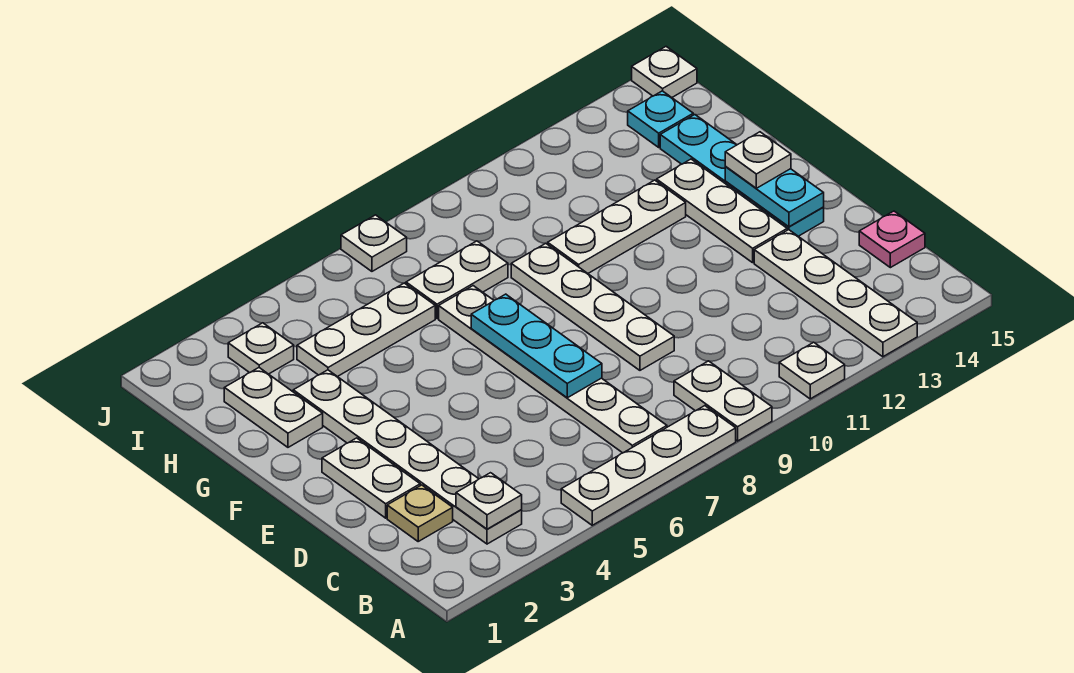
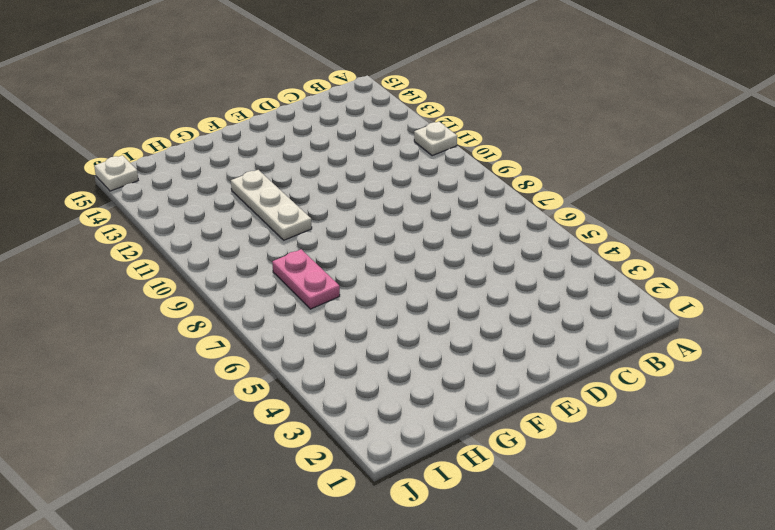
pink 1x2 plate [272,249,340,309] -> white 1x2 plate [406,241,508,319]
none -> white 1x4 plate [561,406,736,525]
none -> white 1x2 plate [674,361,772,441]
none -> white 1x4 plate [754,230,917,357]

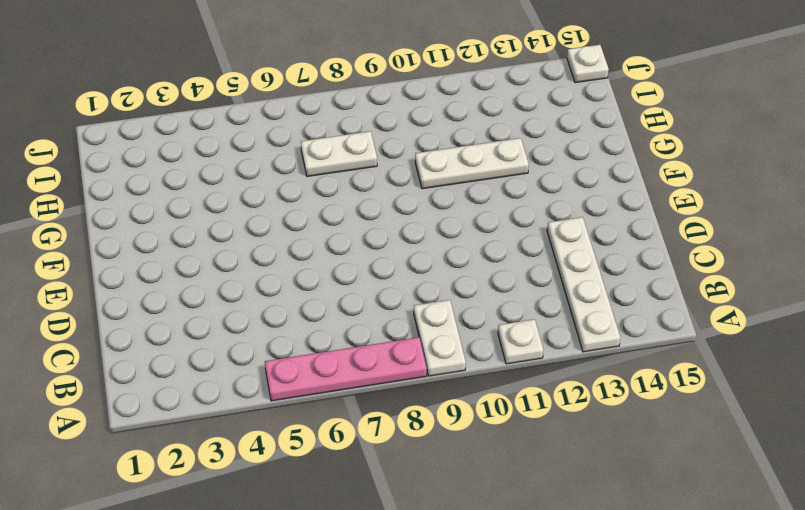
pink 1x4 plate [265,337,427,401] -> white 1x4 plate [561,406,736,525]
none -> white 1x6 plate [293,370,522,544]
none -> white 1x6 plate [439,286,667,453]
none -> tan 1x1 plate [387,485,453,541]

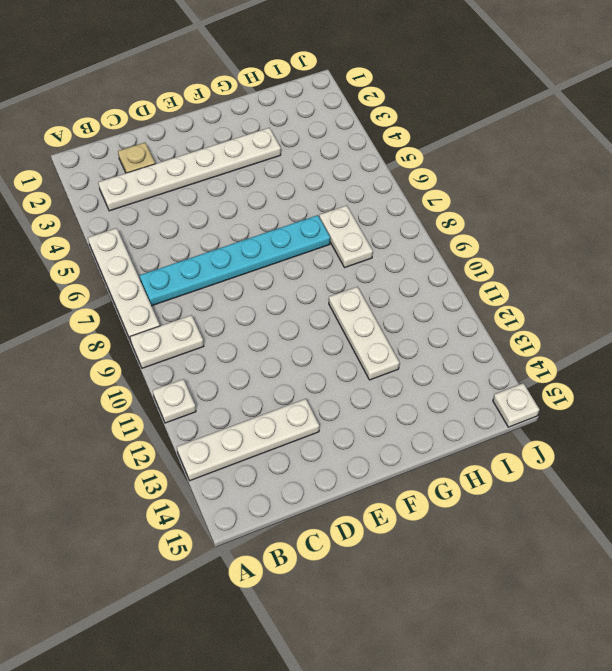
cyan 1x6 plate [140,215,330,306] -> white 1x6 plate [439,286,667,453]
none -> pink 1x1 plate [859,211,925,268]
none -> white 1x2 plate [322,438,420,518]
none -> white 1x4 plate [511,243,674,370]

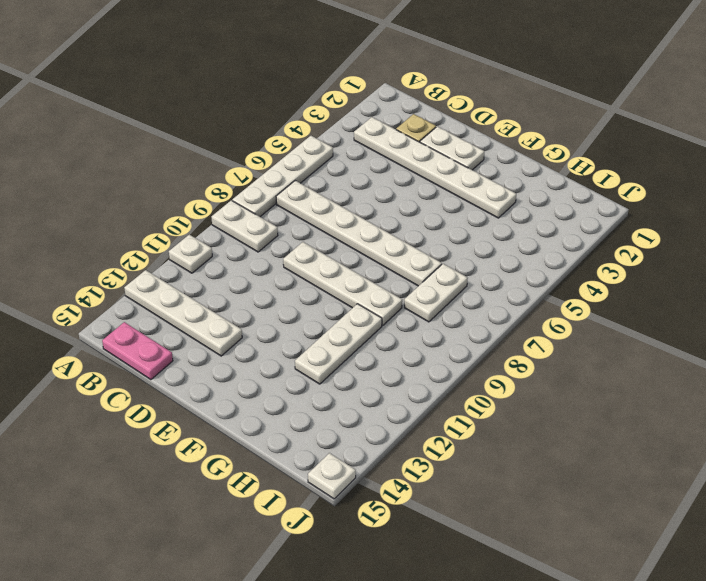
pink 1x2 plate [102,322,173,380] -> pink 1x1 plate [859,211,925,268]
none -> white 1x3 plate [657,159,787,263]
none -> cyan 1x4 plate [660,115,824,236]
none -> white 1x2 plate [224,368,323,447]

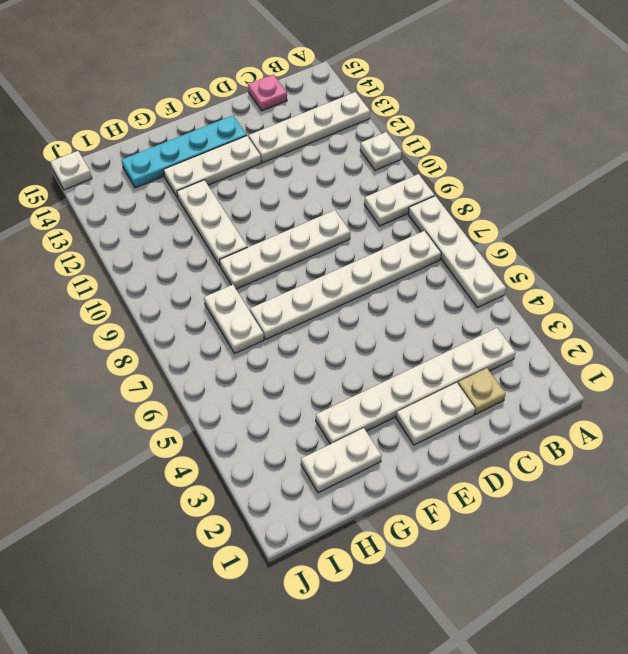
none -> white 1x3 plate [297,283,435,377]
none -> white 1x1 plate [228,323,294,374]
none -> cyan 1x1 plate [628,91,693,147]

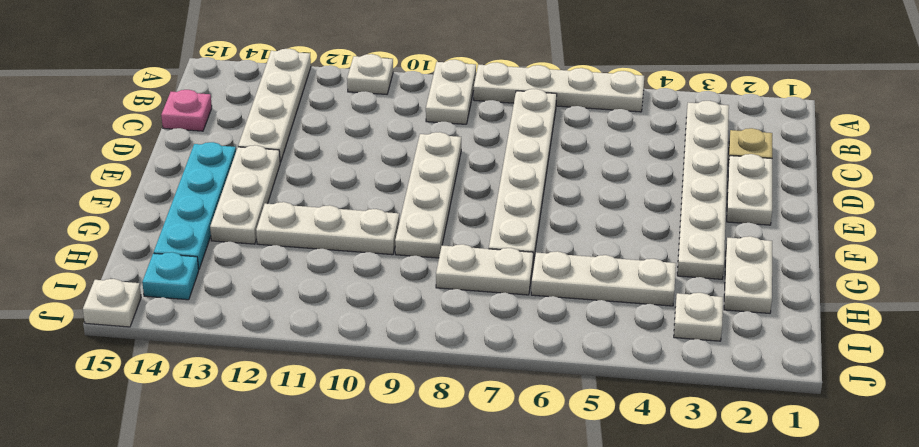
none -> white 1x1 plate [341,215,407,271]
none -> white 1x1 plate [456,473,522,529]
none -> cyan 1x3 plate [471,294,602,398]

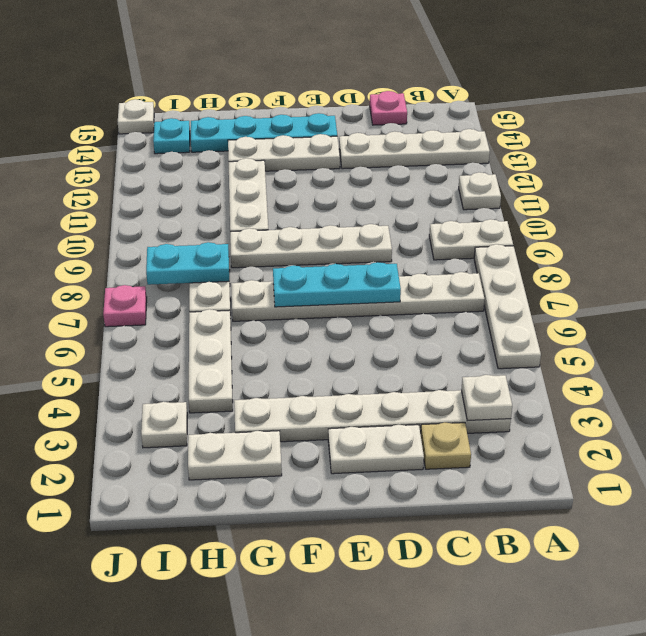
cyan 1x2 plate [146,242,229,285] -> cyan 1x2 plate moved to [725,167,824,227]
pink 1x1 plate [103,285,147,327] -> white 1x1 plate [341,215,407,271]
none -> white 1x1 plate [725,132,791,188]

